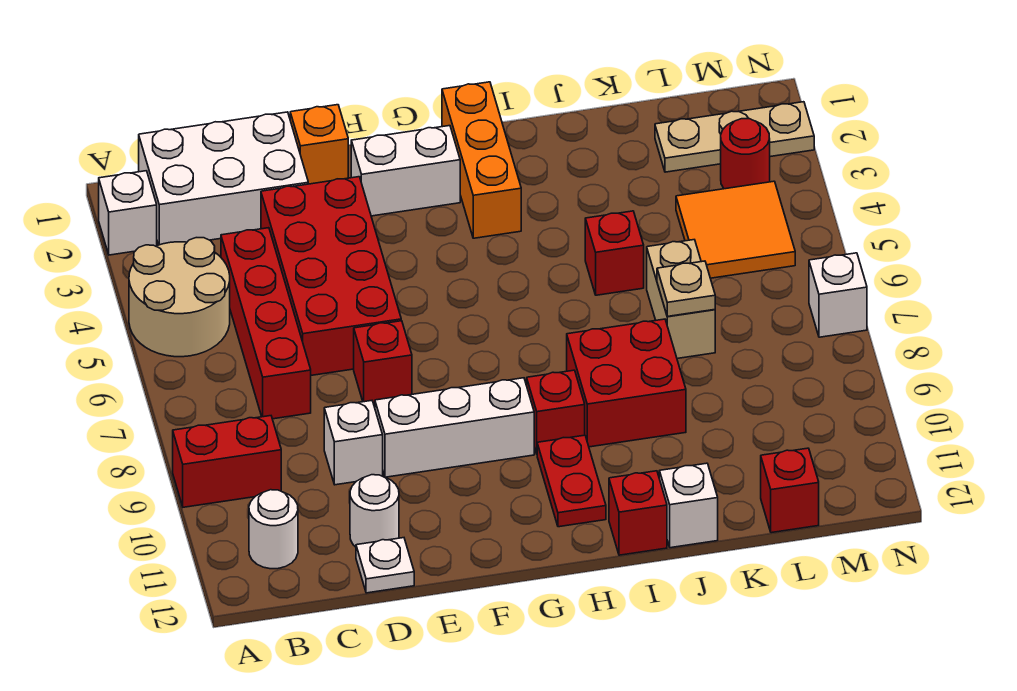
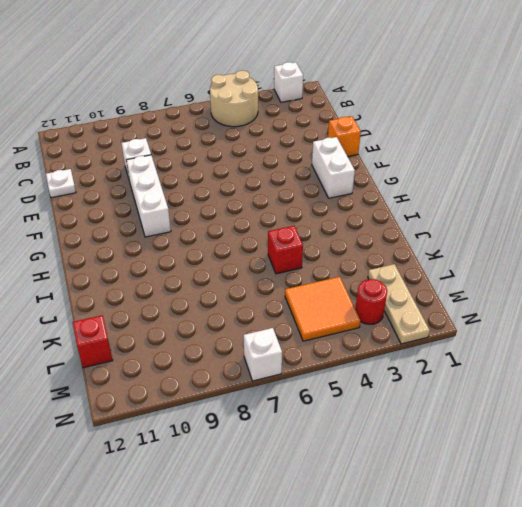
none -> red 1x2 brick [173,416,281,507]
none -> white 2x3 brick [139,112,308,245]
none -> white 1x1 round brick [249,490,298,569]

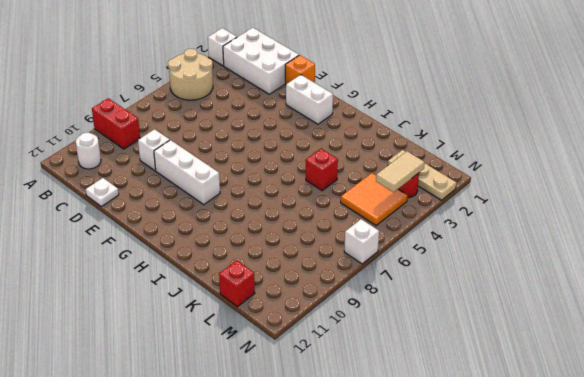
tan 1x2 tile [376,151,425,192] -> none
none -> red 1x4 brick [221,228,311,419]
none -> red 2x4 brick [261,177,401,375]
none -> white 1x1 round brick [350,475,399,547]

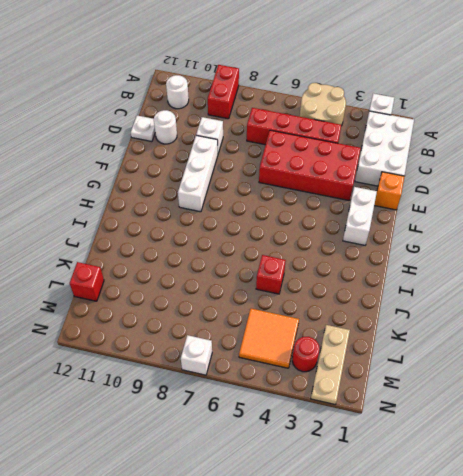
none -> red 1x1 brick [354,321,412,404]
none -> orange 1x3 brick [442,82,521,238]
none -> red 1x1 brick [527,370,585,454]

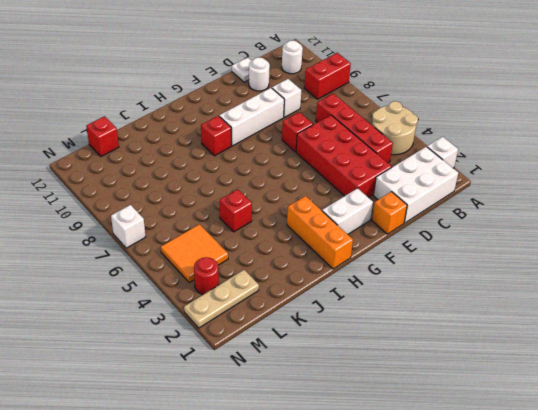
none -> red 1x2 plate [537,435,606,527]
none -> red 2x2 brick [567,319,686,447]
none -> red 1x1 brick [609,471,667,555]

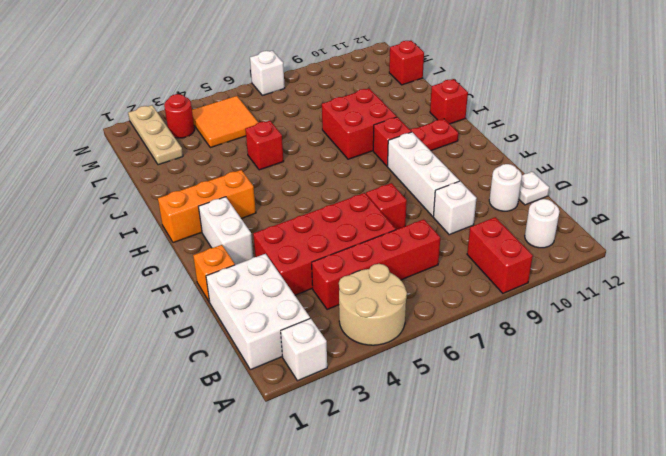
none -> white 1x1 brick [659,463,718,548]
none -> tan 1x2 brick [647,240,715,359]
none -> tan 1x1 plate [657,261,715,316]

